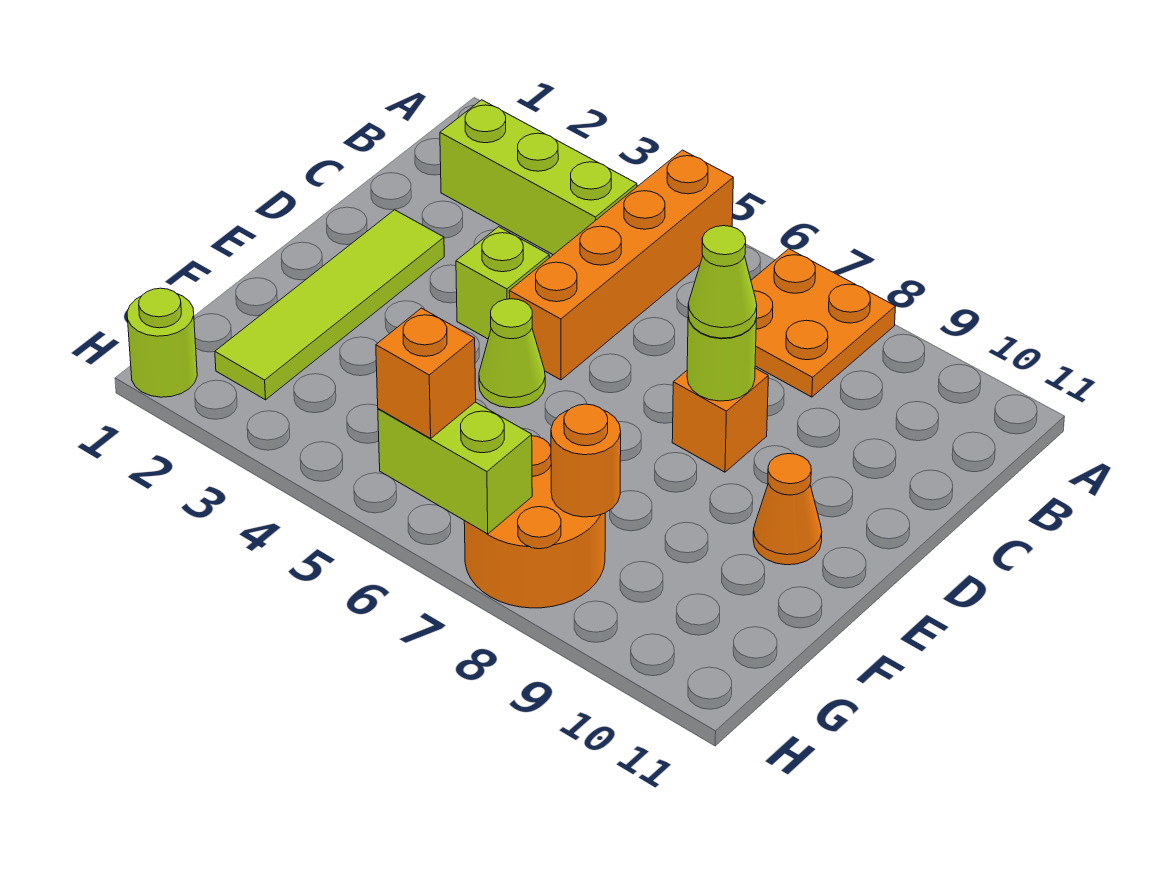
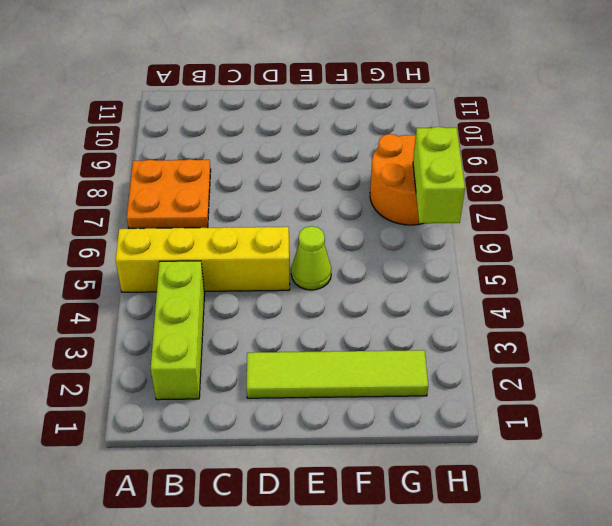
yellow 1x4 brick [116,227,290,292] -> orange 1x4 brick [509,150,733,380]
none -> lime 1x1 brick [456,227,549,339]
none -> orange 1x1 brick [672,368,768,472]
none -> orange 1x1 cone [753,454,822,565]

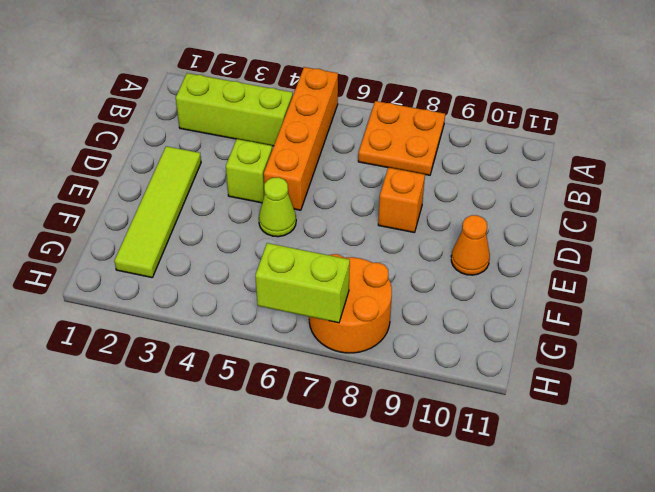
none -> lime 1x1 round brick [127,288,197,397]
none -> lime 1x1 round brick [687,316,757,401]
none -> orange 1x1 round brick [551,404,621,517]

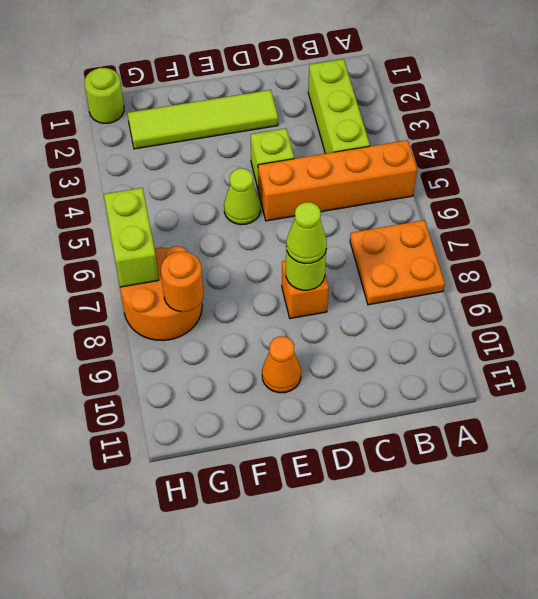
none -> orange 1x1 brick [376,308,476,438]

